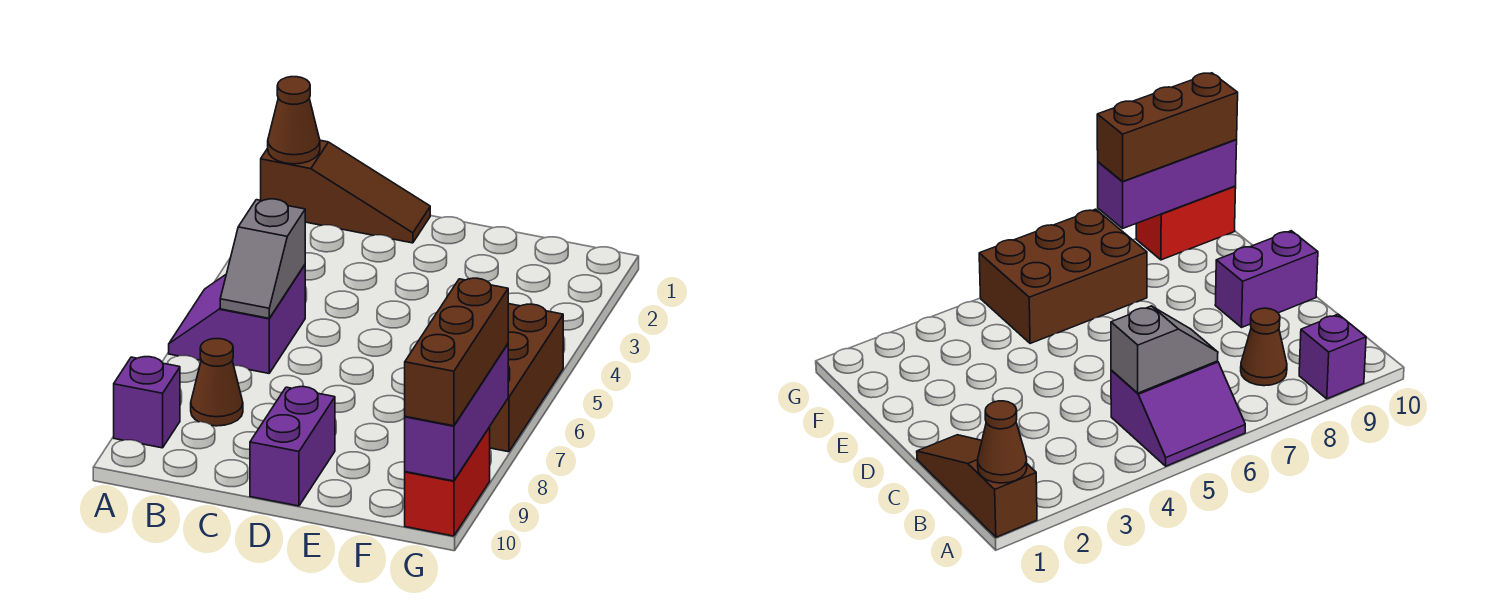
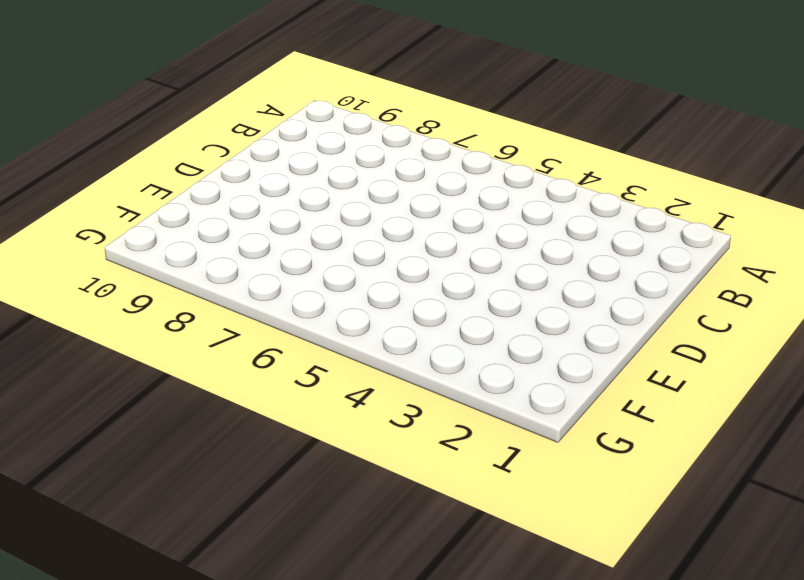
none -> brown 1x3 slope [261,140,430,243]
none -> purple 2x2 slope [169,265,305,373]

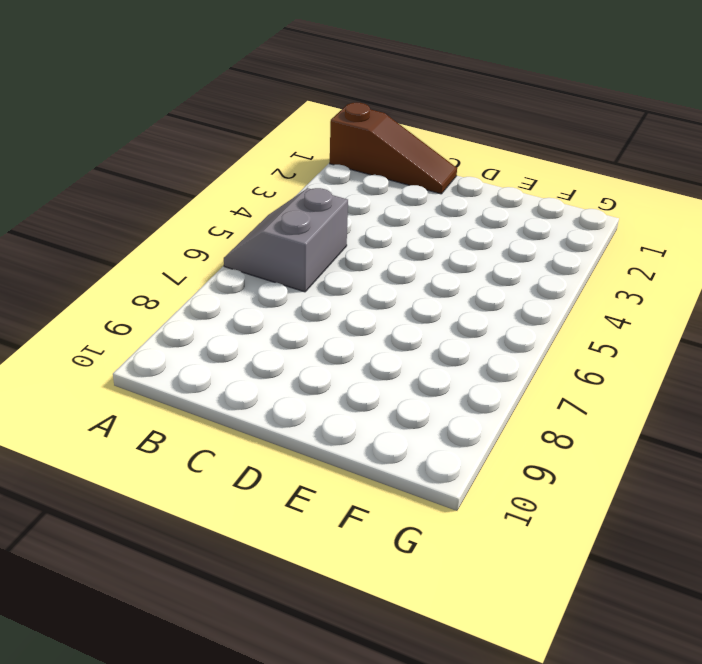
grey 2x2 slope [224,188,348,292] -> purple 2x2 slope [169,265,305,373]
none -> purple 1x1 brick [114,357,180,448]
none -> brown 1x1 cone [191,339,243,426]

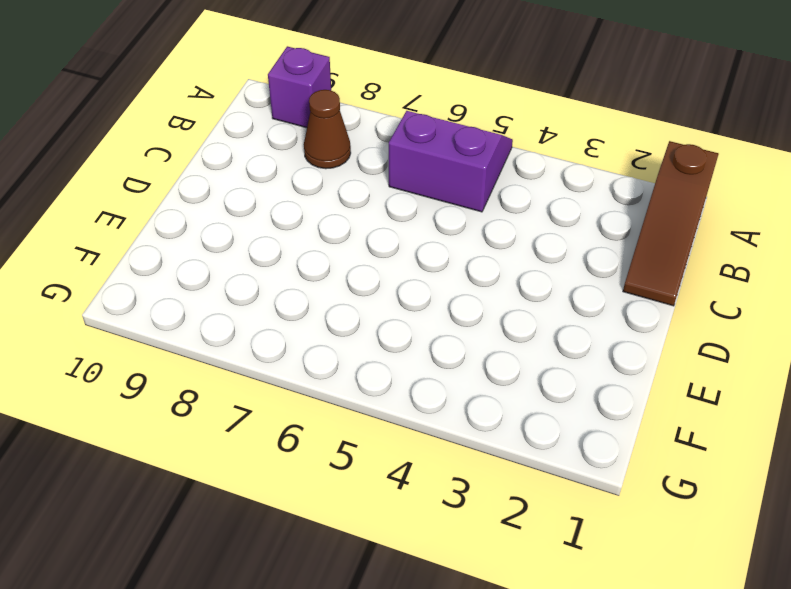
none -> purple 1x2 brick [250,387,335,506]
none -> brown 2x3 brick [490,304,563,452]

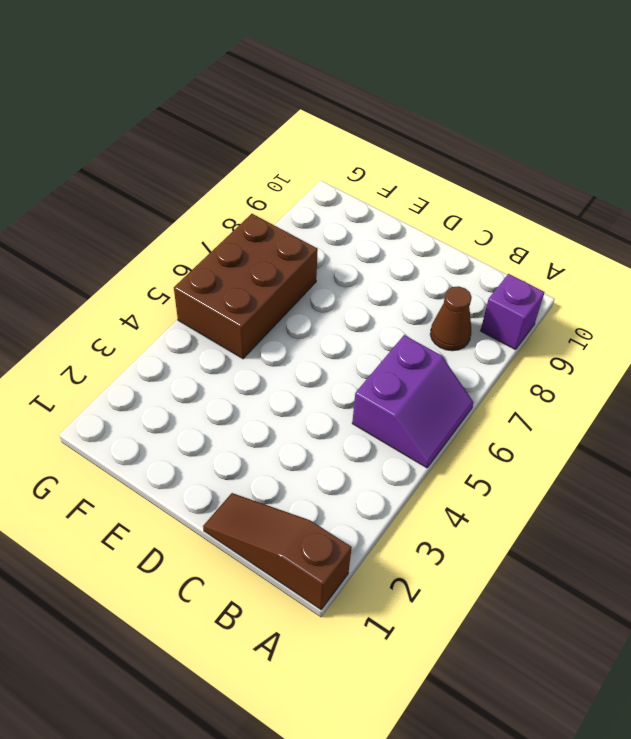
none -> purple 1x2 brick [250,387,335,506]
none -> red 1x2 brick [405,427,490,536]

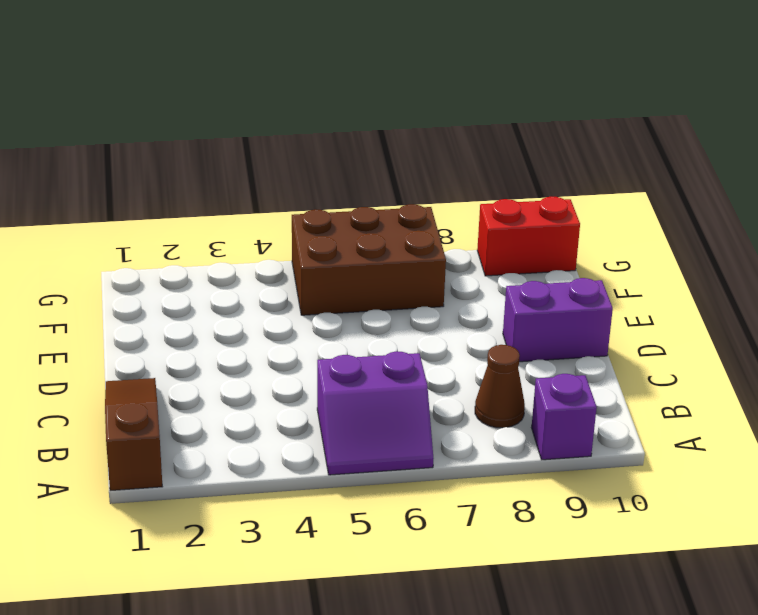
none -> brown 1x1 cone [268,77,320,164]
none -> grey 1x2 slope [220,199,305,318]

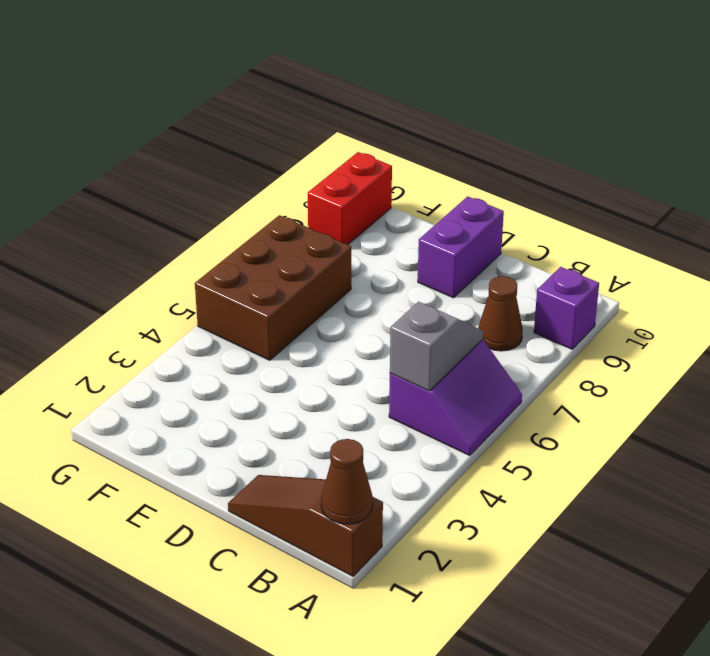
none -> purple 1x3 brick [405,344,508,481]
none -> brown 1x3 brick [405,278,508,426]

